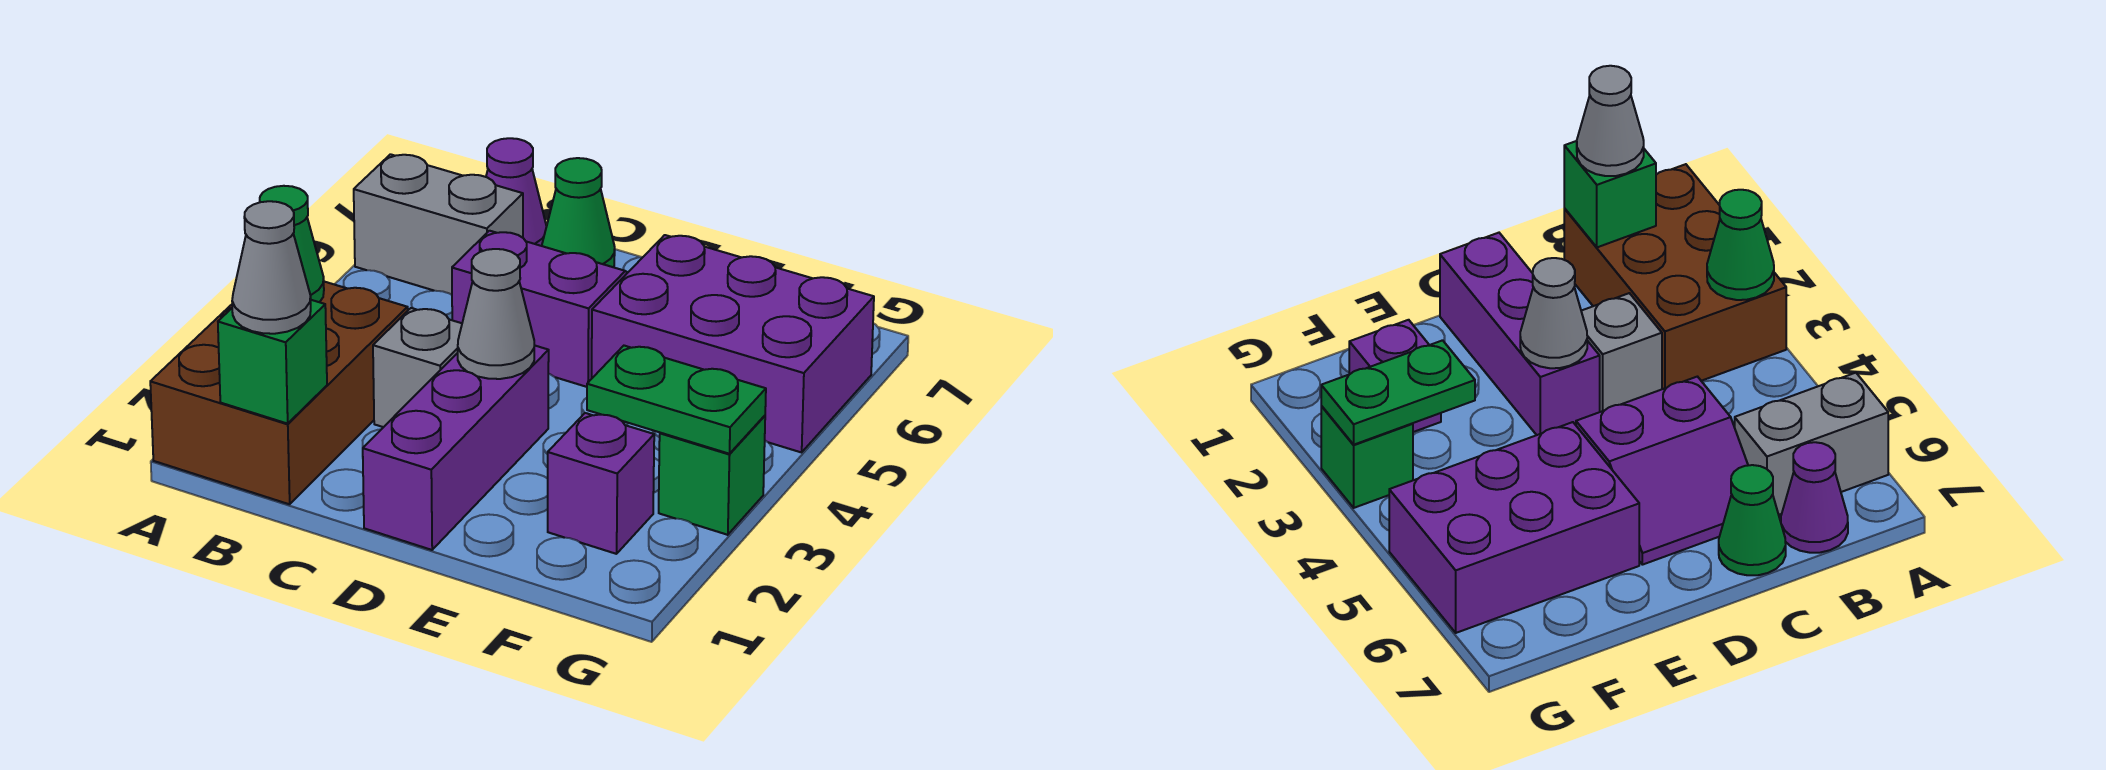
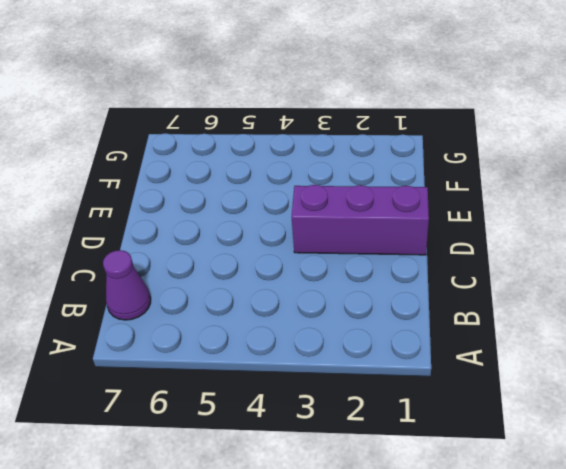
none -> brown 2x3 brick [150,282,408,504]
none -> grey 1x2 brick [354,154,523,295]
none -> grey 1x1 brick [373,308,462,427]

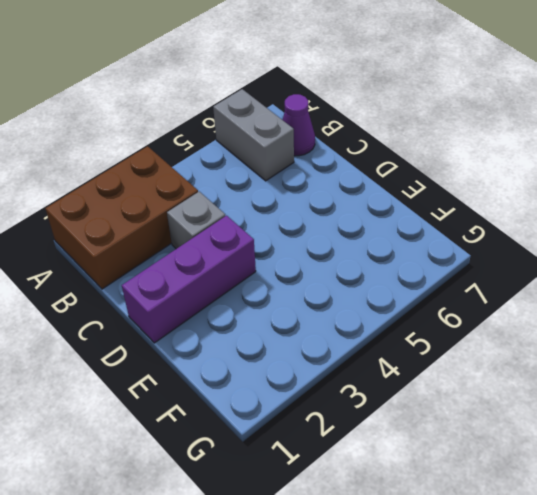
none -> purple 2x2 slope [452,231,627,387]
none -> green 1x1 cone [542,158,615,267]
none -> purple 2x3 brick [592,235,874,452]

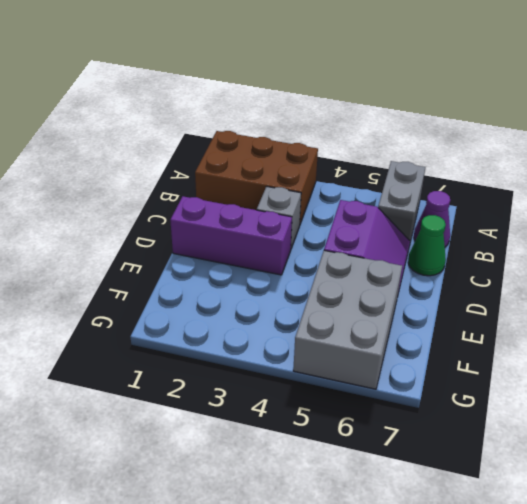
grey 2x3 brick [293,251,402,389] -> purple 2x3 brick [592,235,874,452]
none -> purple 1x1 brick [548,413,654,554]
none -> green 1x1 brick [659,416,765,535]
none -> green 1x1 cone [260,186,324,302]

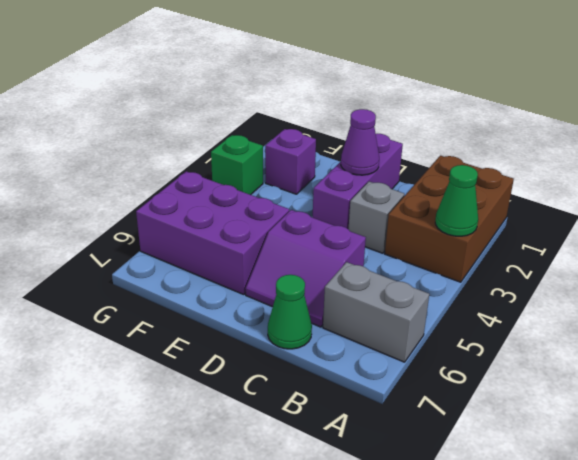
purple 1x1 cone [341,109,379,175] -> purple 1x1 cone moved to [486,138,547,246]
none -> green 1x1 brick [218,300,327,424]
none -> grey 1x1 cone [458,249,534,379]
none -> green 1x2 plate [587,346,766,454]

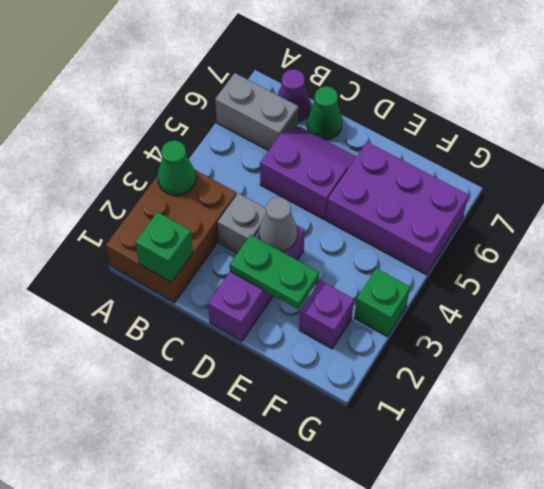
green 1x2 plate [230,235,319,309] -> green 1x2 plate moved to [587,346,766,454]
none -> grey 1x1 cone [232,201,311,334]

